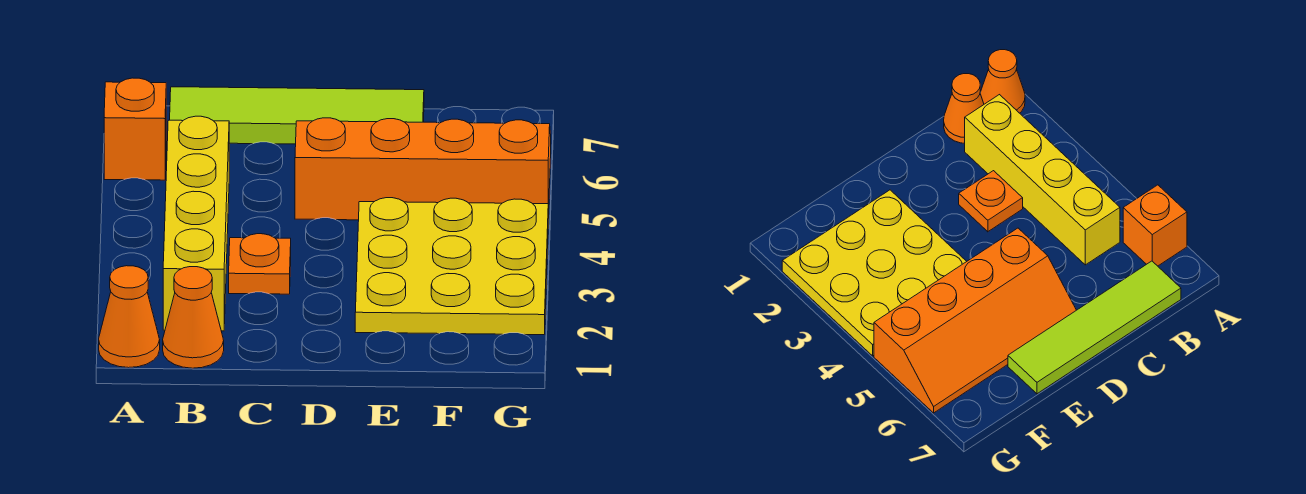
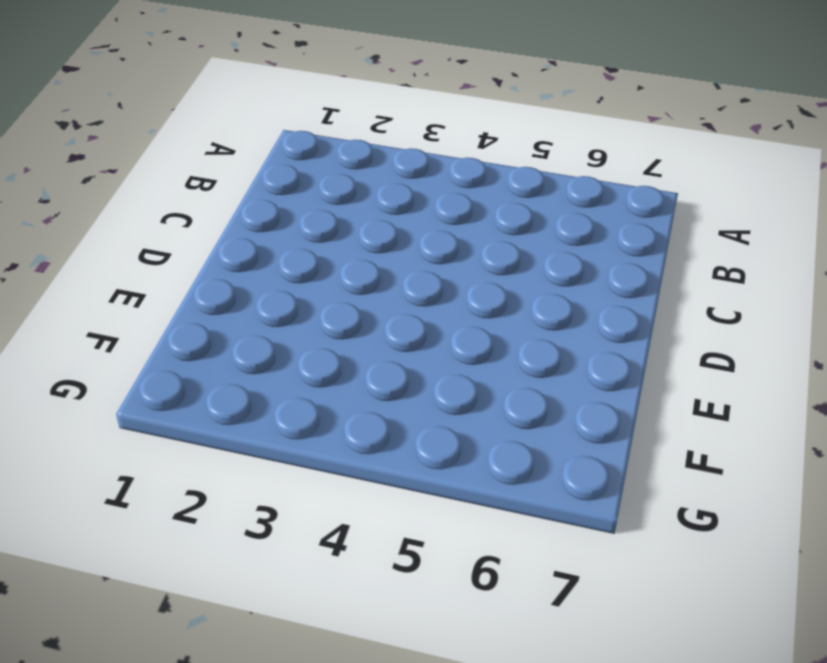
none -> orange 1x1 cone [99,266,160,368]
none -> orange 1x1 brick [104,78,166,180]

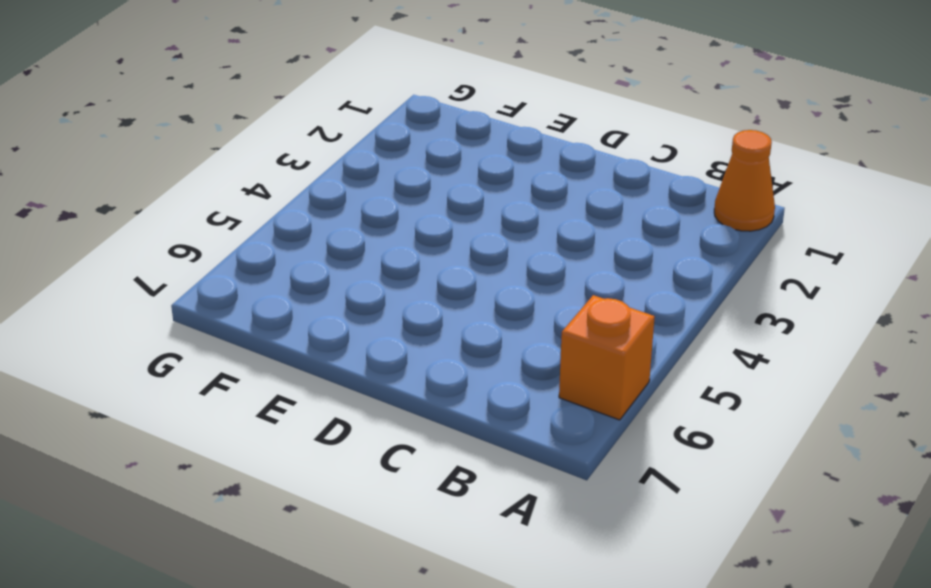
none -> orange 1x1 cone [163,267,224,368]
none -> yellow 1x4 brick [163,116,229,331]

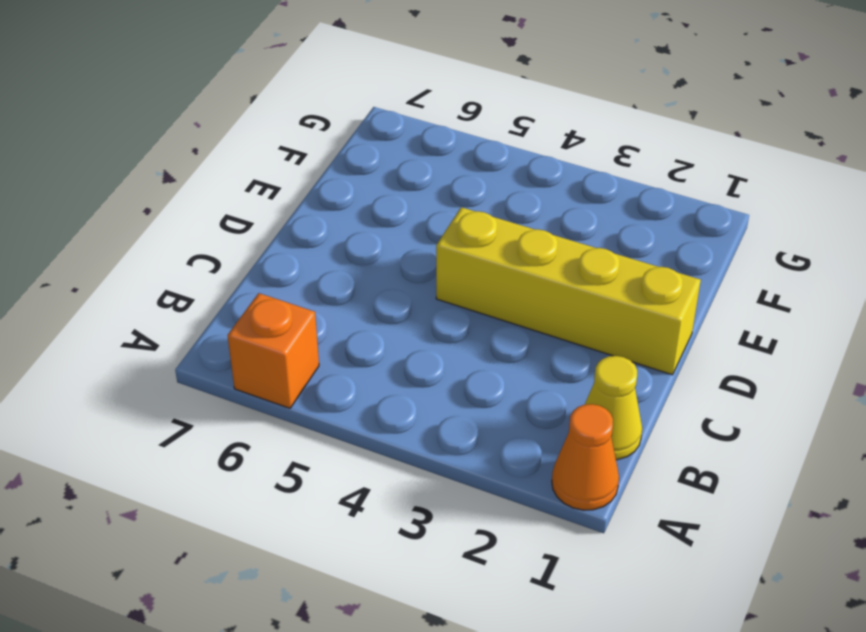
yellow 1x1 cone [585,356,642,460] -> orange 1x1 cone [163,267,224,368]
yellow 1x4 brick [436,207,701,375] -> yellow 1x4 brick moved to [163,116,229,331]
none -> lime 1x4 tile [170,87,424,144]
none -> orange 1x1 plate [229,234,291,294]

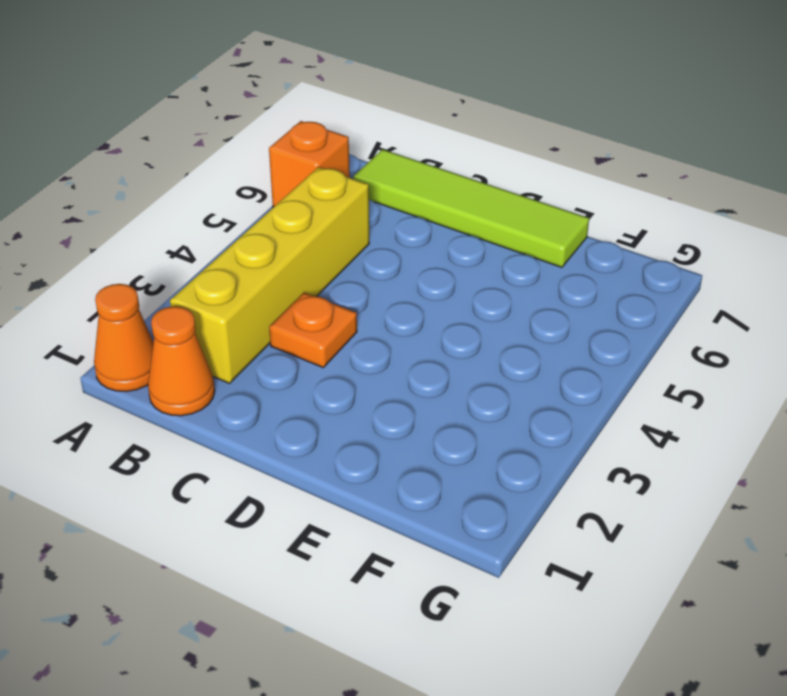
none -> orange 2x4 slope [295,118,551,220]
none -> yellow 3x3 plate [355,198,548,335]

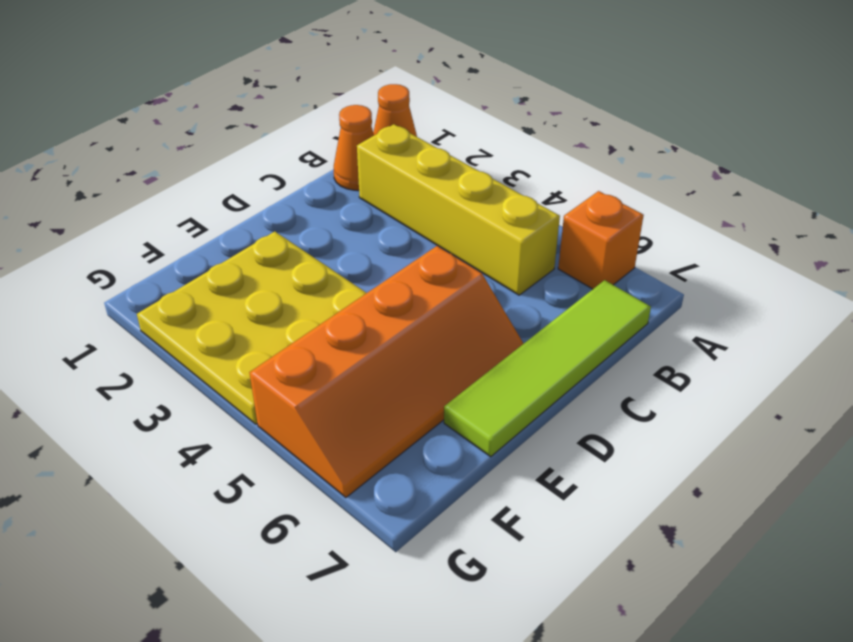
none -> orange 1x1 plate [229,234,291,294]

